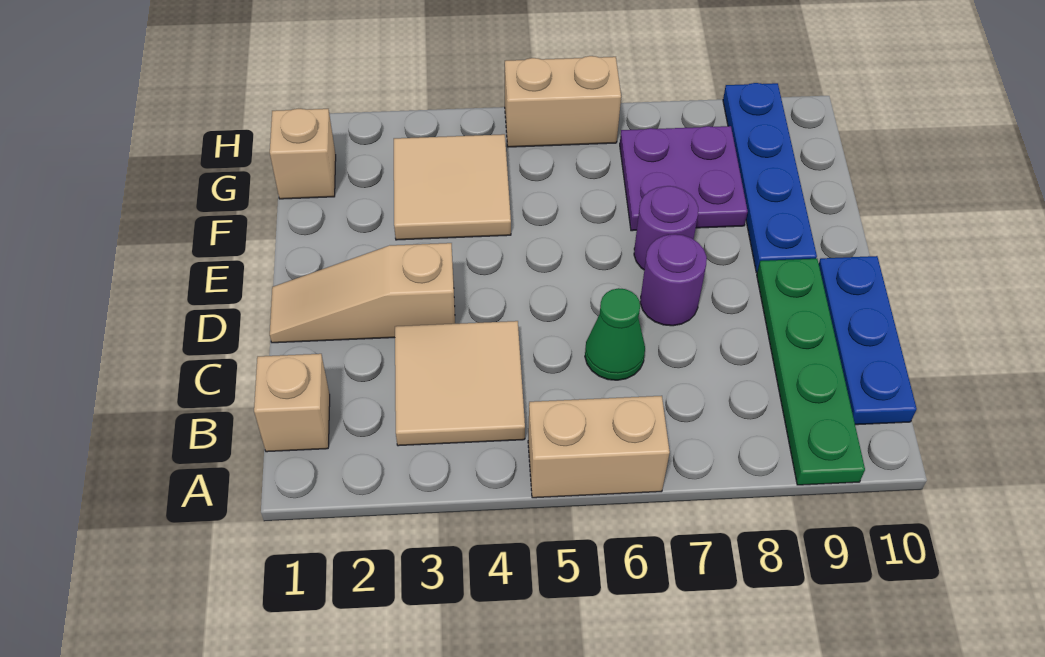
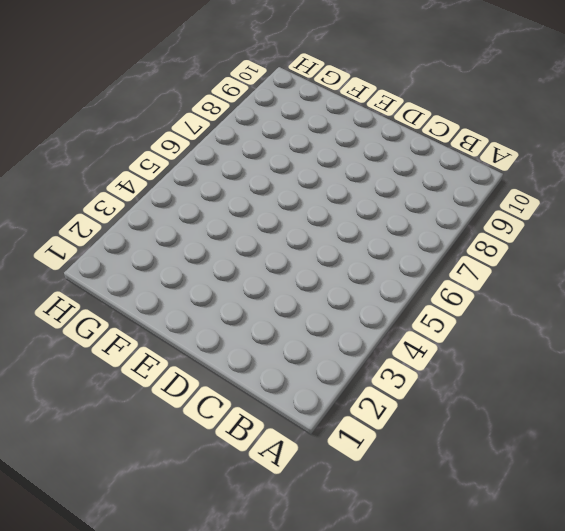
none -> tan 1x2 brick [528,396,670,498]
none -> green 1x4 plate [757,259,865,485]
none -> tan 1x1 brick [254,354,330,452]

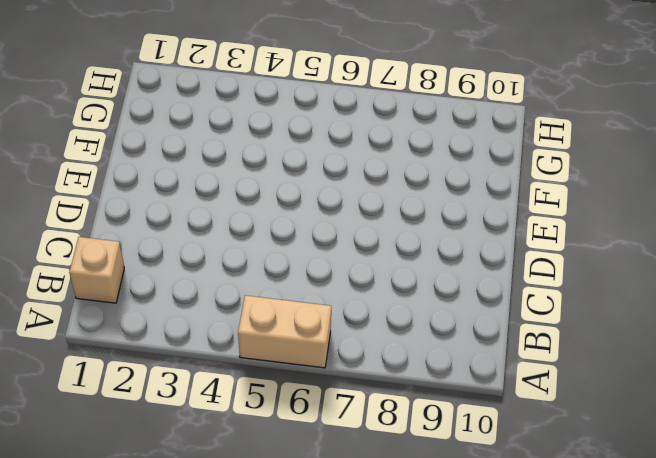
none -> green 1x4 plate [757,259,865,485]
none -> tan 2x2 tile [395,321,525,446]
none -> blue 1x3 plate [819,256,917,425]

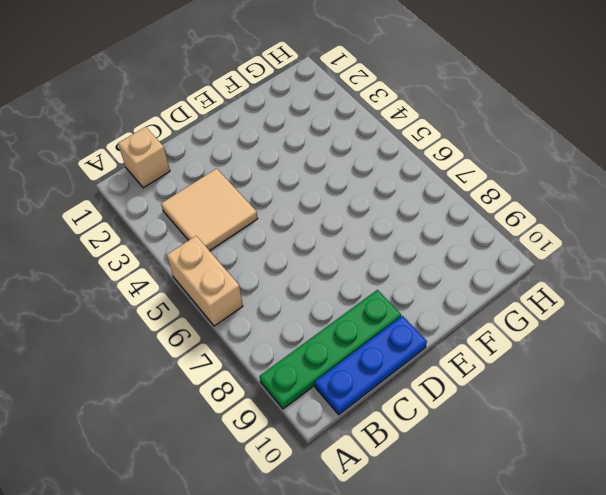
none -> green 1x1 cone [585,288,645,380]
none -> tan 1x3 slope [270,243,455,343]
none -> purple 1x1 round brick [640,234,707,326]

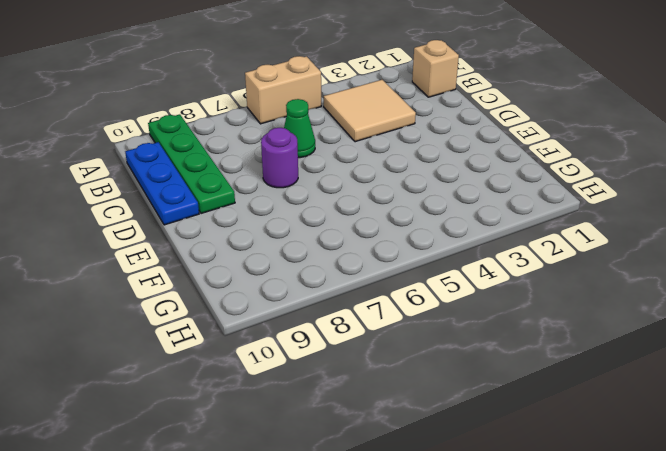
none -> tan 1x3 slope [270,243,455,343]
none -> purple 1x1 round brick [634,186,698,270]
none -> blue 1x4 plate [723,83,817,273]

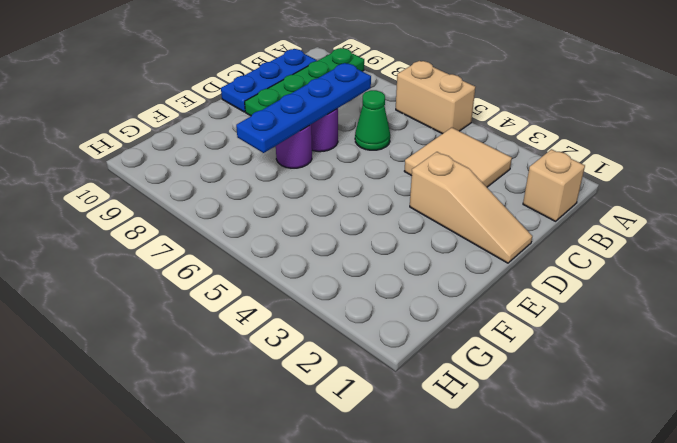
blue 1x4 plate [236,63,371,153] -> blue 1x4 plate moved to [723,83,817,273]
none -> tan 2x2 tile [394,134,511,240]
none -> purple 2x2 plate [620,126,748,231]
none -> tan 1x1 brick [270,109,336,199]

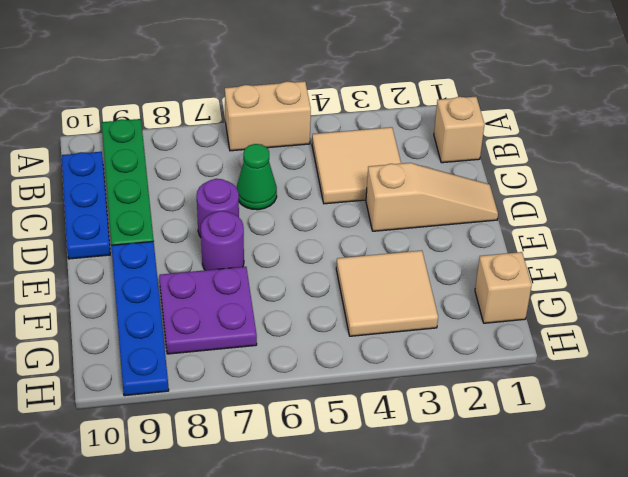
none -> tan 1x2 brick [505,56,621,147]

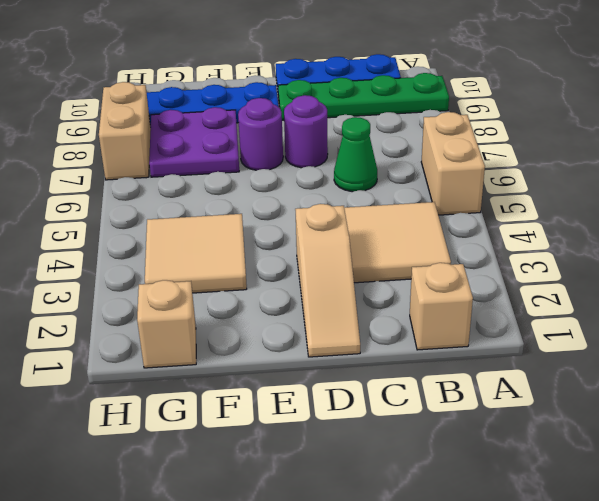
tan 1x2 brick [99,82,151,180] -> tan 1x2 brick moved to [505,56,621,147]

